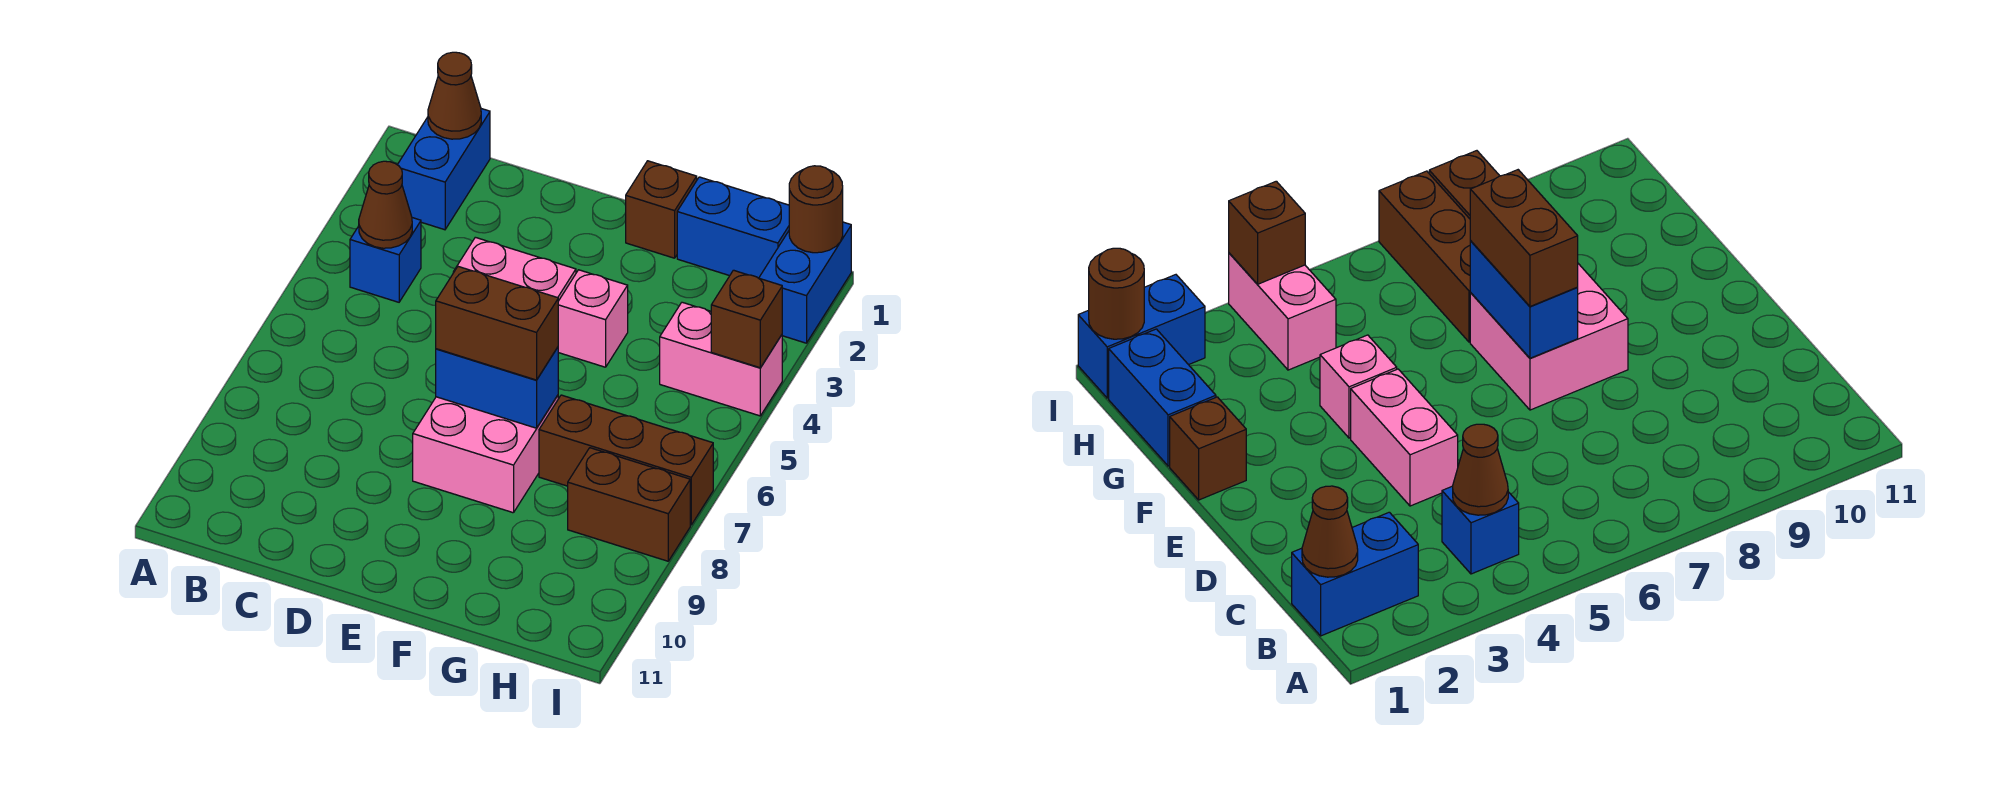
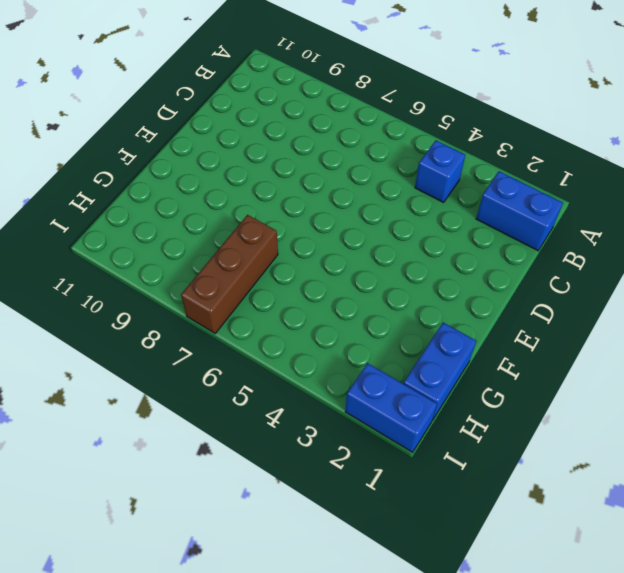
none -> pink 1x2 brick [453,237,576,301]
none -> pink 2x2 brick [413,395,558,513]
none -> brown 1x1 brick [626,161,697,258]

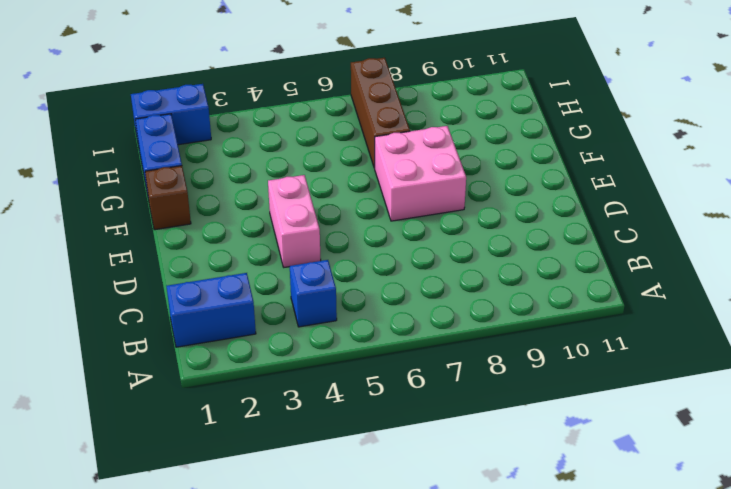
none -> pink 1x1 brick [558,270,628,367]
none -> pink 1x2 brick [660,302,782,416]
none -> brown 1x2 brick [568,448,690,561]

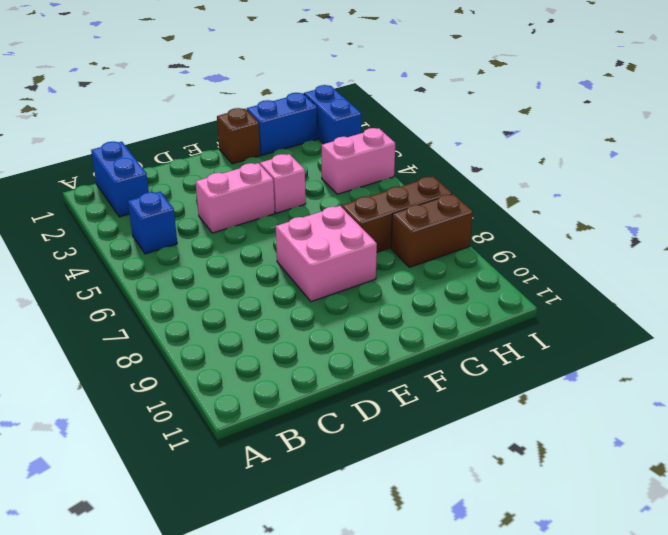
none -> brown 1x1 cone [428,52,481,139]
none -> brown 1x1 cone [359,161,412,248]
none -> blue 1x2 brick [436,347,558,428]

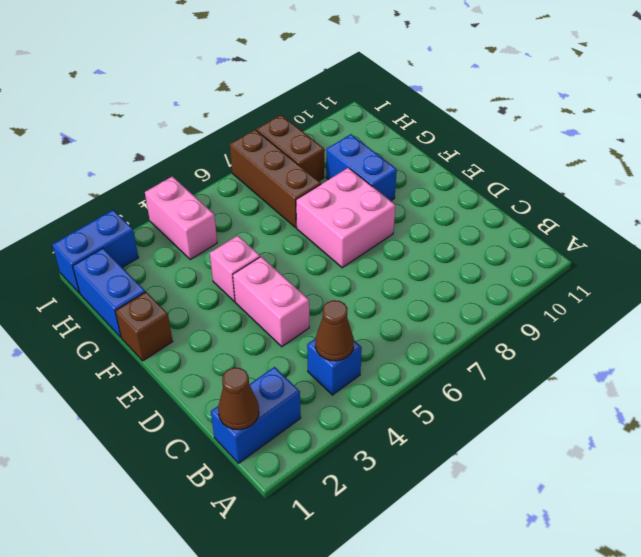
blue 1x2 brick [326,134,397,201] -> blue 1x2 brick moved to [436,347,558,428]
none -> brown 1x1 round brick [789,166,843,253]
none -> brown 1x1 brick [711,270,782,368]
none -> brown 1x2 brick [436,267,558,380]

